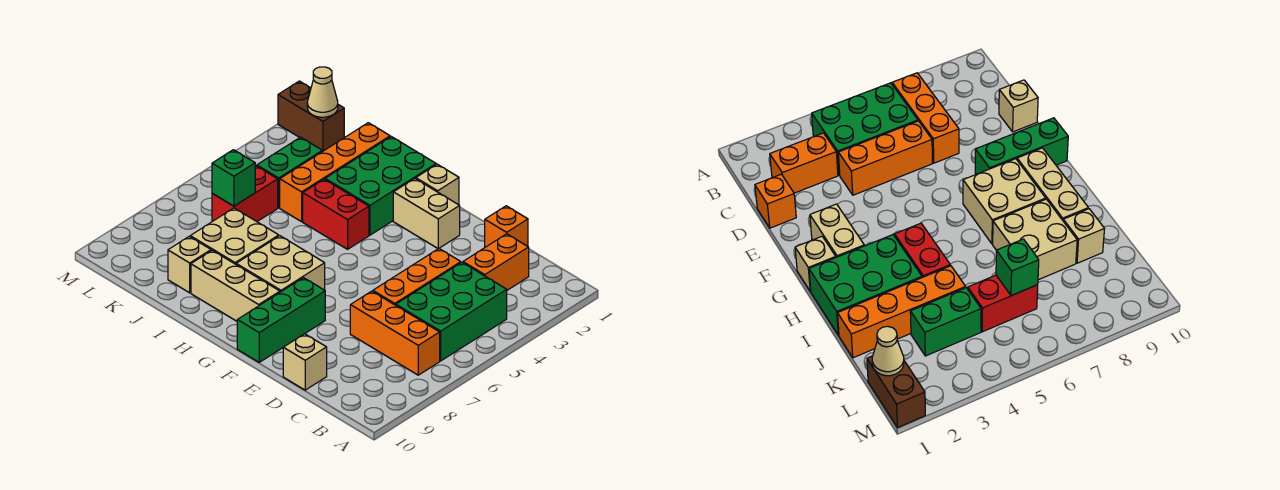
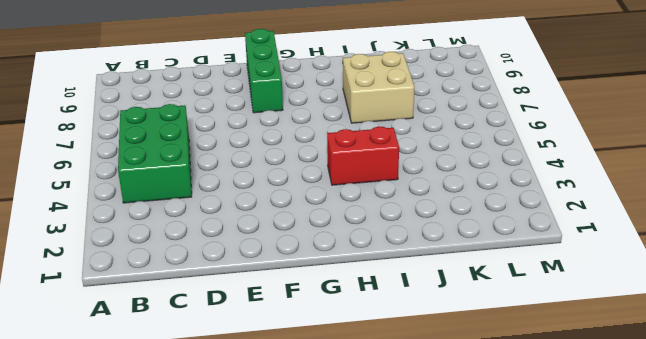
none -> orange 1x3 brick [350,291,440,375]
none -> orange 1x2 brick [463,234,529,290]
none -> orange 1x1 brick [485,206,528,247]

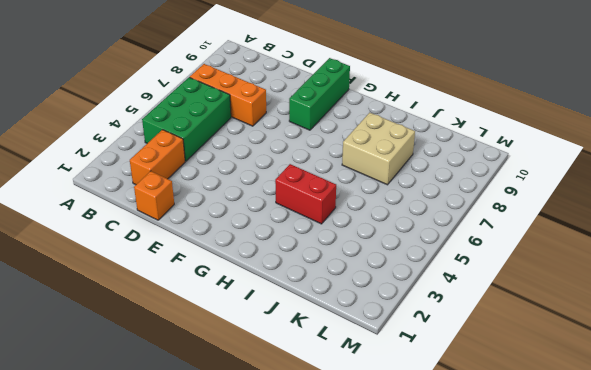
none -> orange 1x3 brick [373,249,461,305]
none -> tan 1x1 brick [283,334,327,390]
none -> tan 1x2 brick [393,179,460,249]

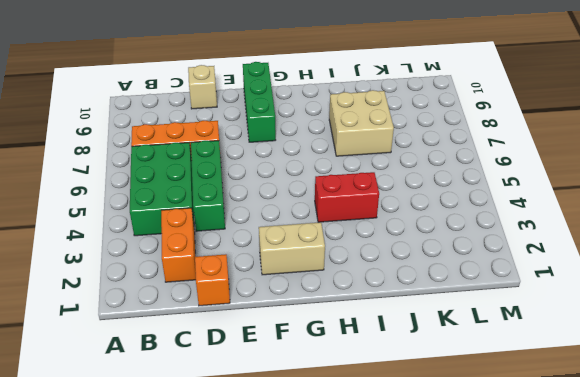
green 1x3 brick [191,141,225,231] -> orange 1x3 brick [373,249,461,305]
none -> tan 1x1 brick [416,164,459,205]
none -> tan 2x2 brick [236,236,325,292]
none -> tan 1x3 brick [191,250,280,321]

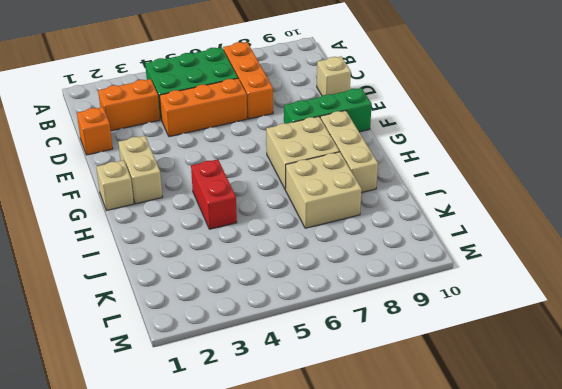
none -> green 2x3 brick [325,137,436,235]
none -> orange 1x4 brick [280,123,390,222]
none -> tan 1x1 brick [168,237,211,293]

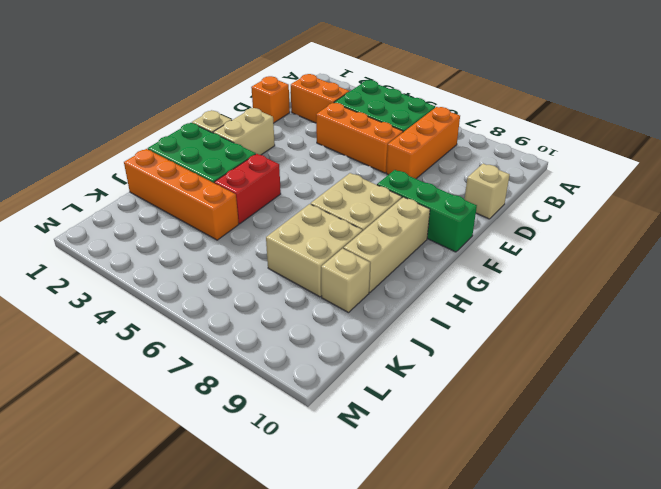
none -> green 1x2 brick [257,137,322,208]
none -> red 1x2 brick [212,166,278,222]
none -> brown 1x2 brick [278,81,344,151]

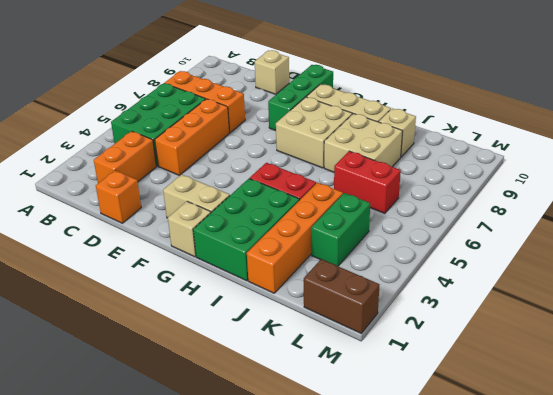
red 1x2 brick [334,151,401,214] -> red 1x2 brick turned to [212,166,278,222]
none -> green 1x1 brick [212,150,255,206]
none -> tan 1x1 cone [307,67,338,117]

